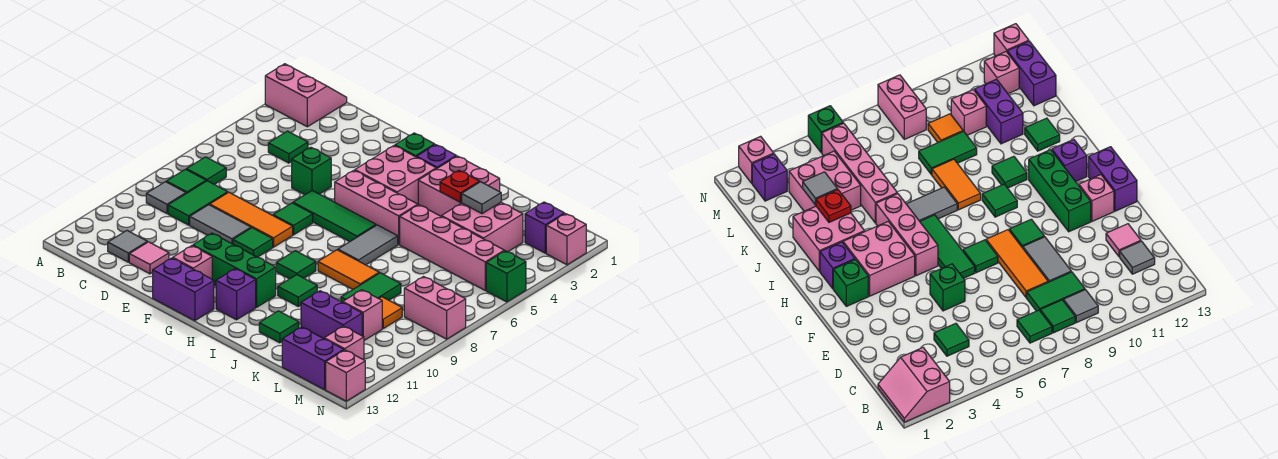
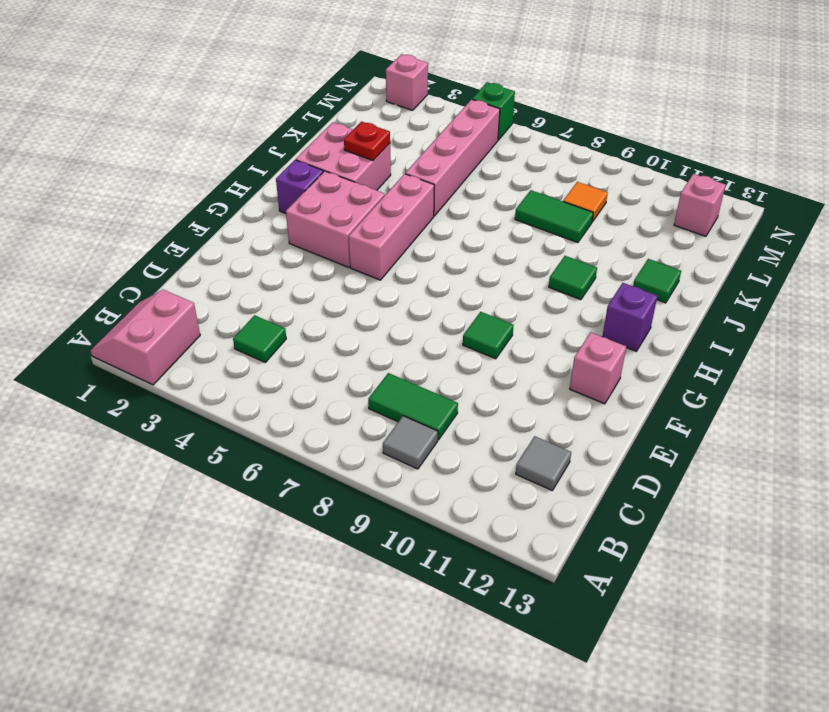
none -> green 1x1 tile [186,157,226,184]
none -> green 1x1 tile [166,169,206,193]
none -> orange 1x3 tile [210,192,293,247]
none -> grey 1x2 tile [190,205,251,244]

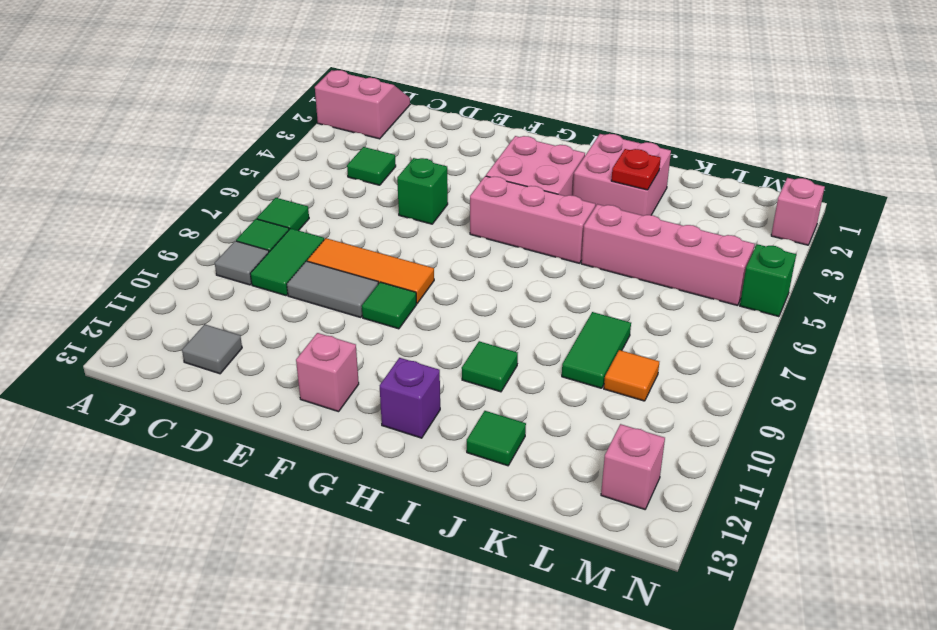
none -> pink 1x1 tile [129,242,169,274]
none -> green 1x3 tile [293,191,376,242]
none -> green 1x1 tile [273,203,313,235]
none -> green 1x3 brick [193,233,276,307]

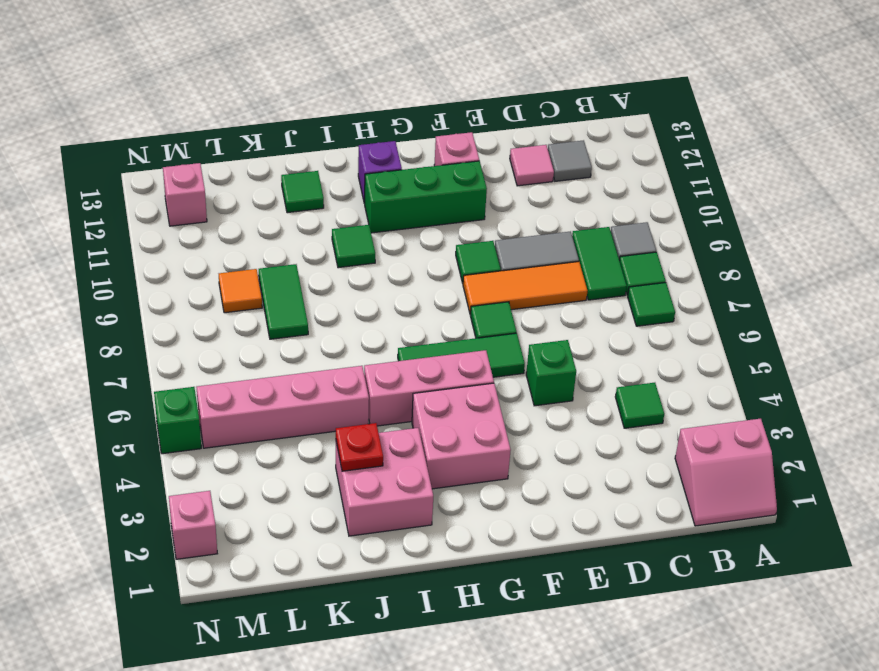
none -> purple 1x2 brick [153,258,214,321]
none -> green 1x1 brick [395,133,435,157]
none -> purple 1x1 brick [417,145,456,169]
none -> green 1x1 tile [276,251,316,279]

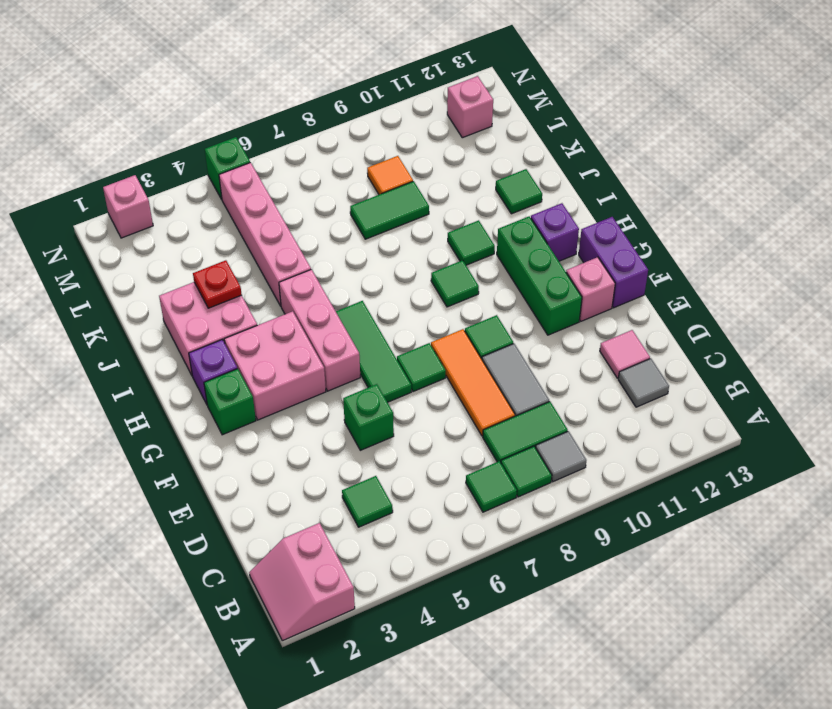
none -> grey 1x2 tile [338,225,398,265]
none -> orange 1x2 tile [318,250,379,289]
none -> pink 2x2 brick [441,202,523,252]
none -> purple 1x2 brick [301,291,362,339]

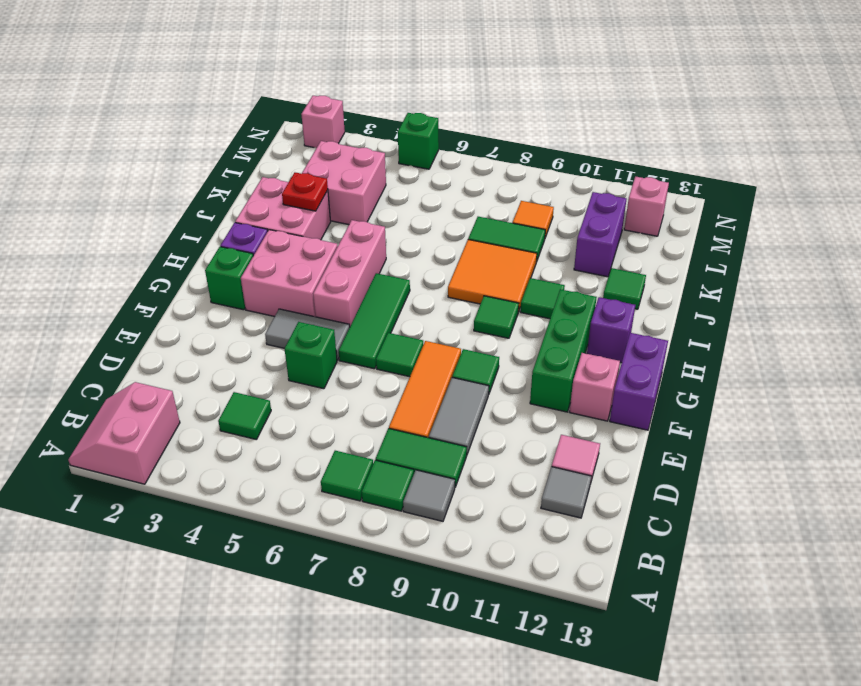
grey 1x2 tile [265,309,350,360] -> grey 1x2 tile moved to [338,225,398,265]
orange 2x2 tile [448,240,537,312] -> orange 1x2 tile [318,250,379,289]
none -> pink 1x4 brick [400,205,504,290]
none -> pink 1x1 brick [343,290,382,340]
none -> purple 1x2 brick [282,327,344,390]
none -> purple 1x1 brick [525,202,565,253]

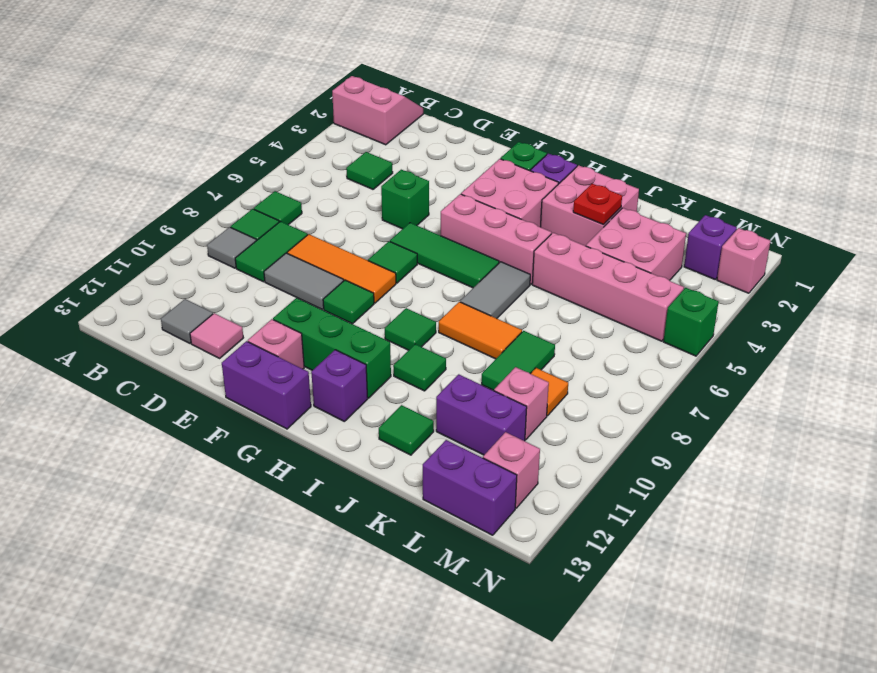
none -> pink 1x2 brick [404,277,466,339]
none -> pink 1x1 brick [326,350,365,401]
none -> grey 1x1 tile [462,182,501,214]

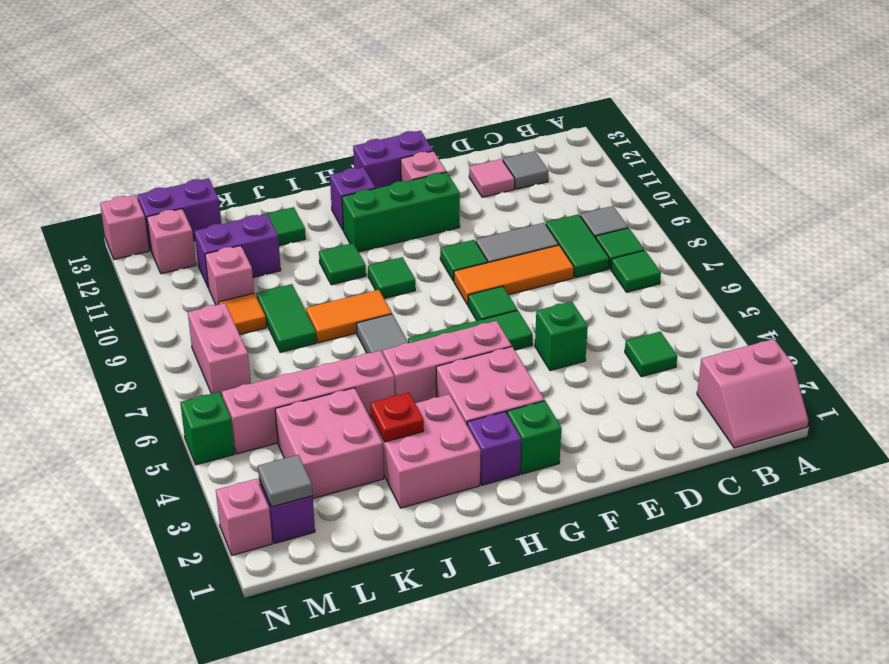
grey 1x1 tile [258,455,313,507] -> grey 1x1 tile moved to [462,182,501,214]
pink 1x2 brick [188,303,251,396] -> pink 1x2 brick turned to [404,277,466,339]

